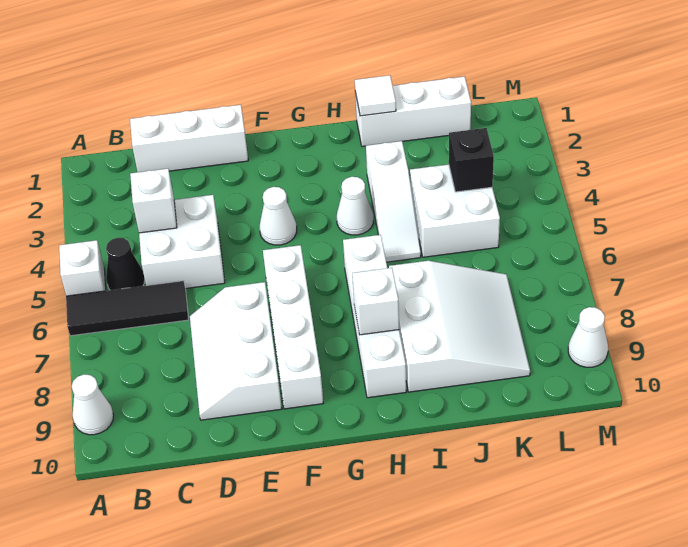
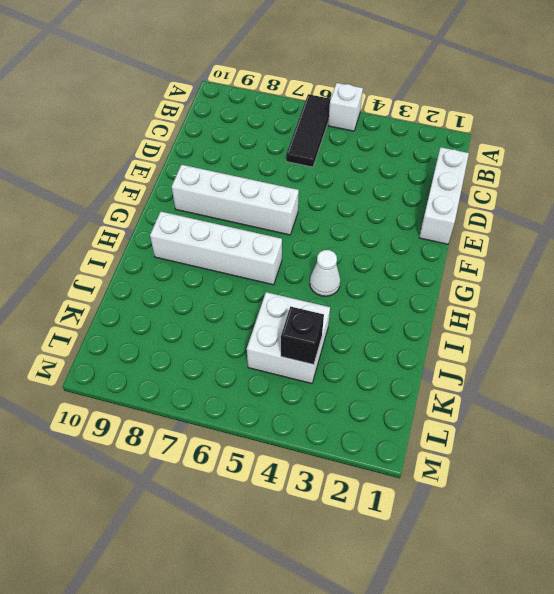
none -> white 1x1 cone [72,374,114,435]
none -> black 1x1 cone [106,238,145,290]
none -> white 2x2 brick [139,195,225,289]

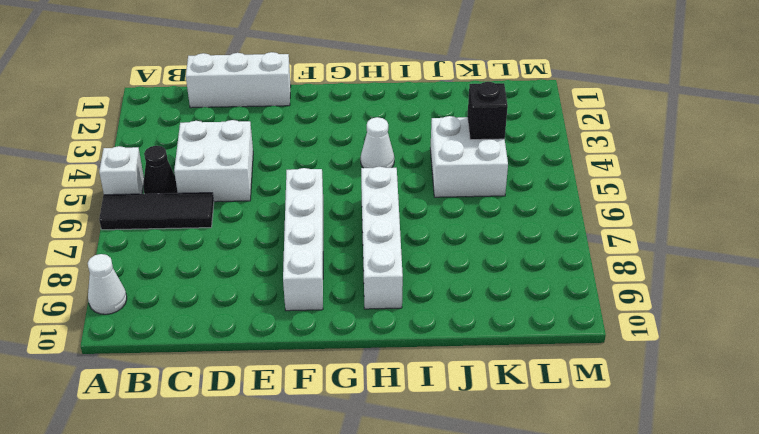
none -> white 2x3 slope [190,282,282,420]
none -> white 1x1 cone [259,187,297,245]
none -> white 1x3 brick [355,76,471,146]

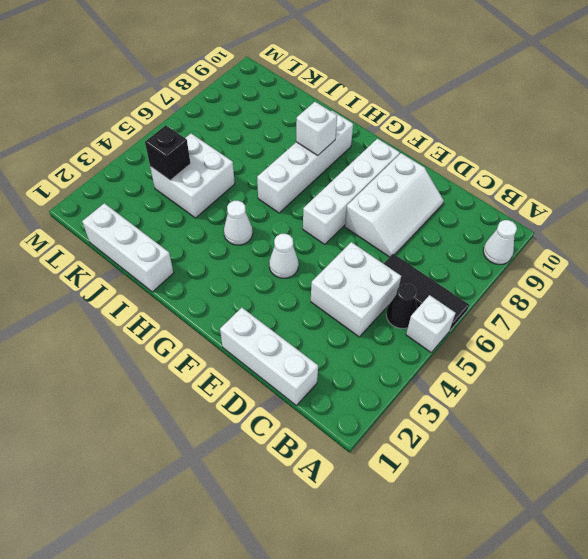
none -> white 1x3 slope [366,141,421,262]
none -> white 3x3 slope [389,261,530,392]
none -> white 1x1 cone [568,307,608,367]

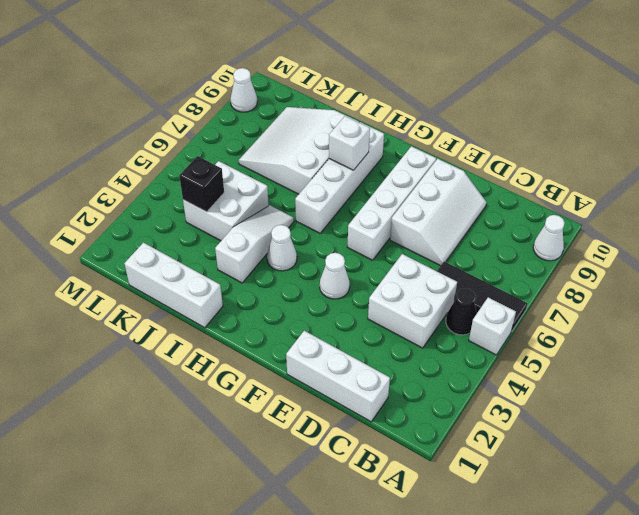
none -> white 1x1 brick [130,169,177,233]
none -> white 1x1 tile [355,75,396,116]

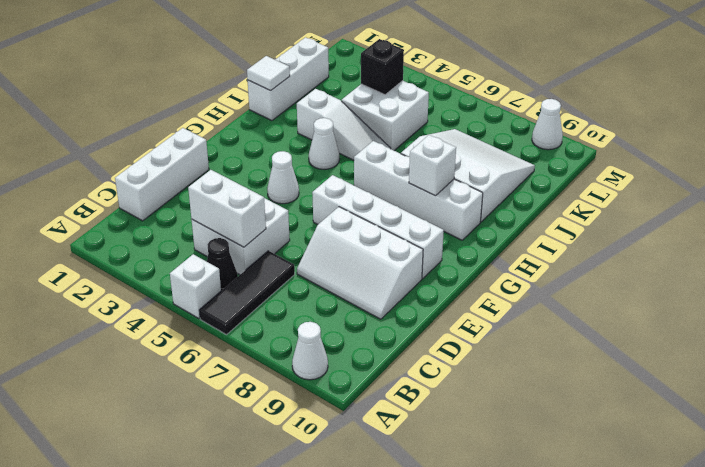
white 1x2 brick [188,170,266,247] -> white 1x1 brick [130,169,177,233]

